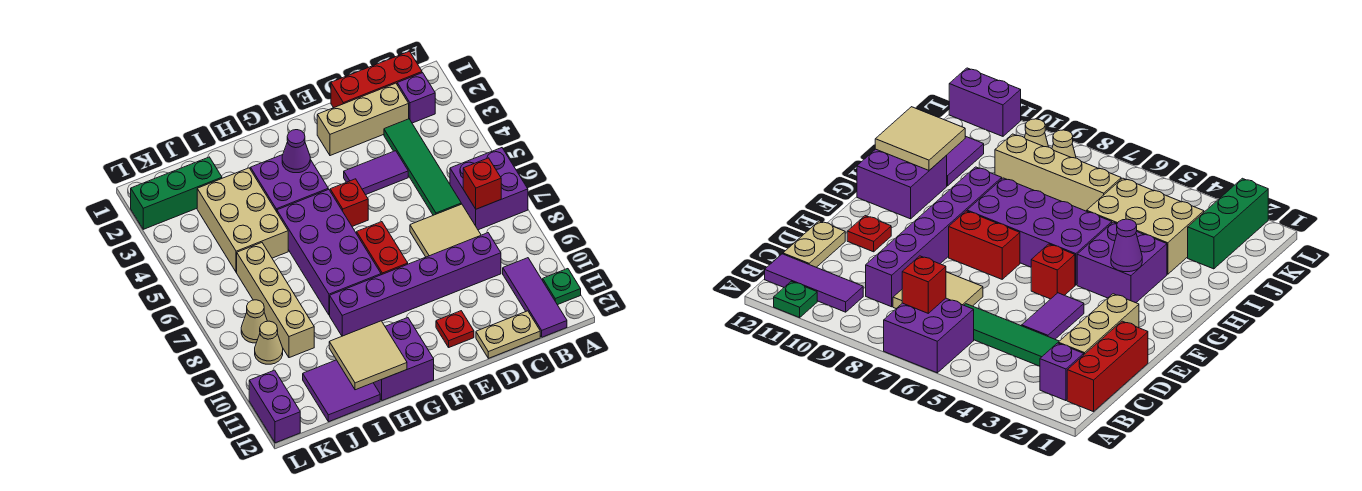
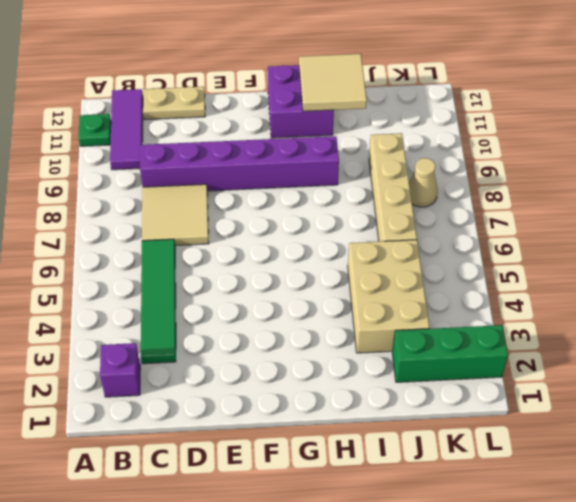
none -> purple 2x2 brick [450,148,528,230]
none -> red 1x3 brick [331,51,422,108]
none -> tan 1x3 brick [317,83,409,156]

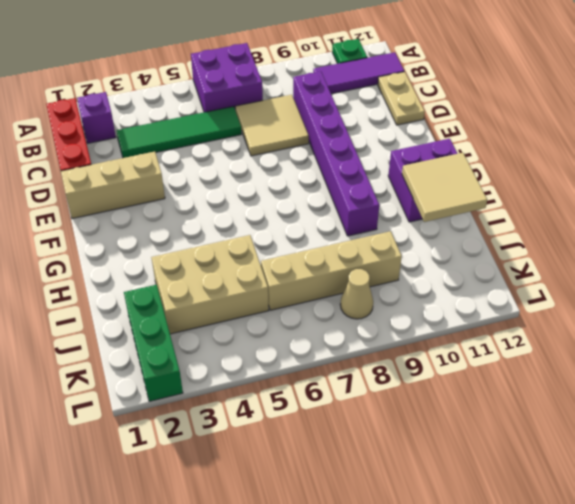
tan 1x3 brick [61,152,165,219] -> tan 1x3 brick turned to [317,83,409,156]
none -> purple 1x2 tile [344,151,408,195]
none -> red 1x1 plate [436,311,474,347]
none -> red 1x1 brick [330,179,368,226]

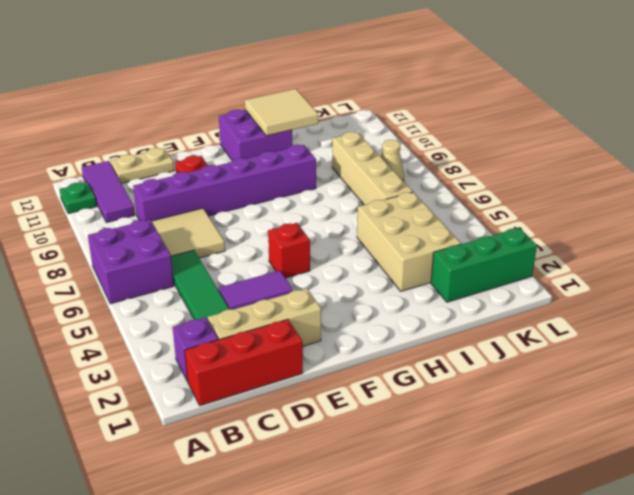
none -> red 1x2 brick [357,222,408,275]
none -> purple 2x2 brick [251,155,328,212]
none -> purple 2x4 brick [277,189,381,315]

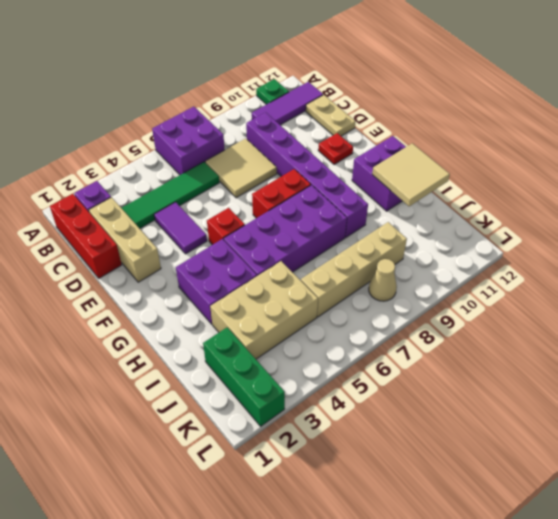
none -> purple 2x2 tile [303,360,380,422]
none -> tan 1x1 cone [255,321,283,364]
none -> purple 1x2 brick [249,370,300,443]

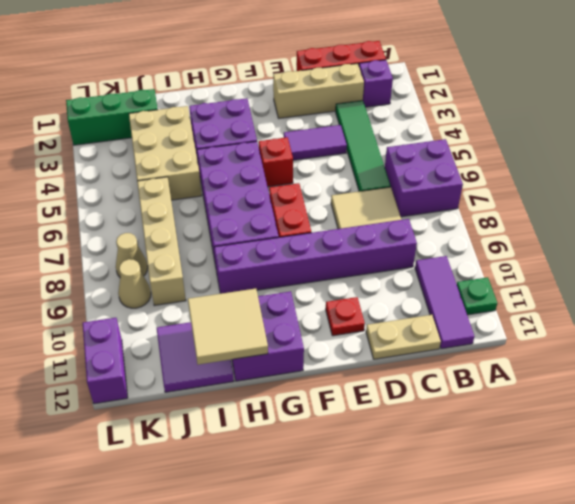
none -> red 1x1 brick [463,158,501,209]
none -> purple 1x1 cone [282,130,310,173]

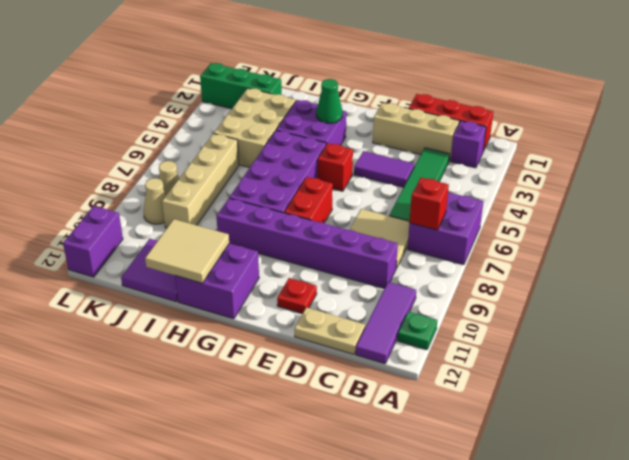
green 1x1 cone [316,79,343,123] -> purple 1x1 cone [282,130,310,173]

